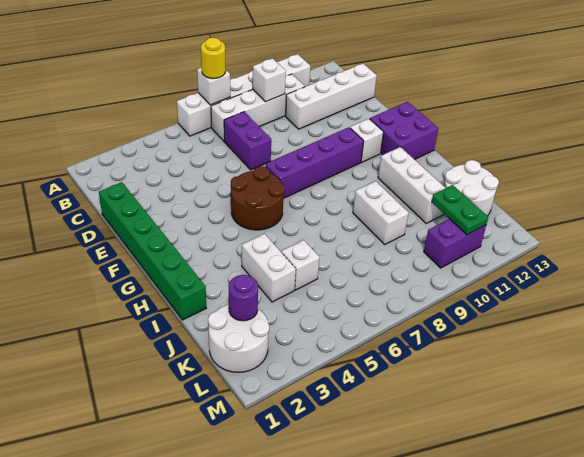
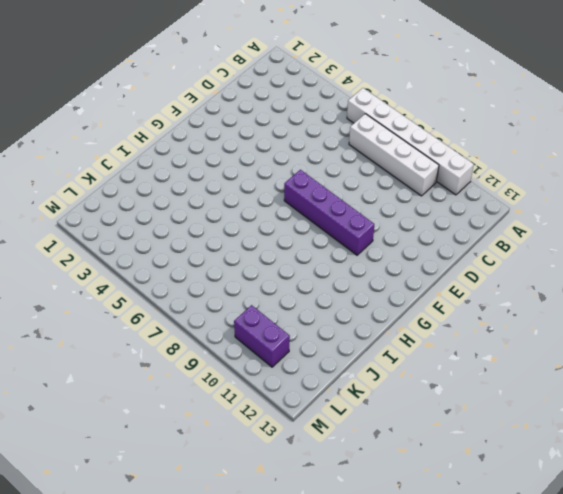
none -> purple 1x2 brick [224,112,271,170]
none -> white 1x4 brick [286,64,377,129]
none -> green 1x6 brick [99,182,206,320]

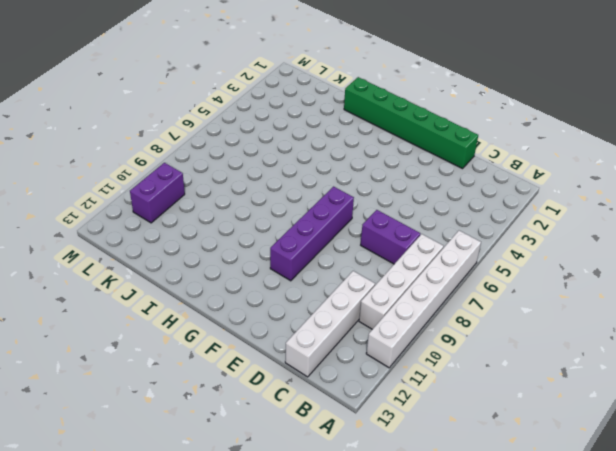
none -> brown 2x2 round brick [231,166,284,230]
none -> white 1x1 brick [350,119,384,162]
none -> purple 2x2 brick [370,102,438,160]

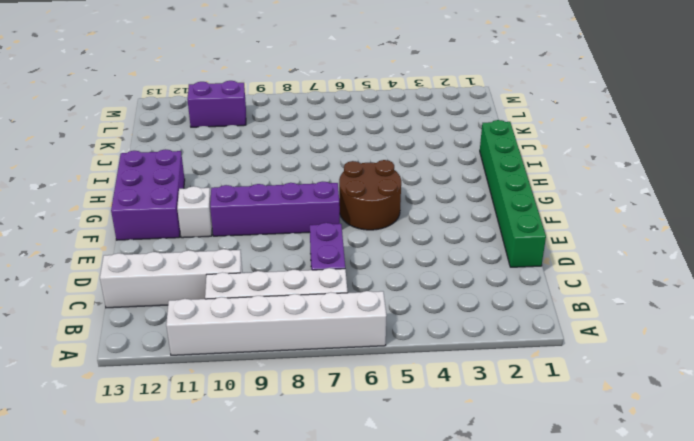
purple 2x3 brick [111,149,185,240] -> purple 2x2 brick [370,102,438,160]
none -> white 1x3 brick [378,147,445,223]
none -> white 1x2 brick [242,234,296,302]
none -> white 1x2 brick [353,181,409,244]

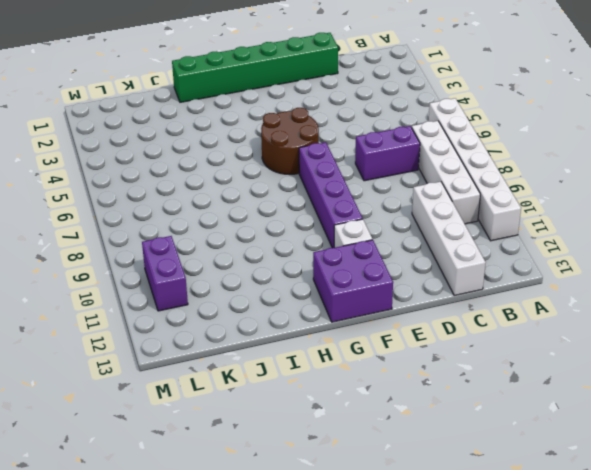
none -> white 1x3 brick [378,147,445,223]
none -> white 1x2 brick [242,234,296,302]
none -> white 1x2 brick [353,181,409,244]

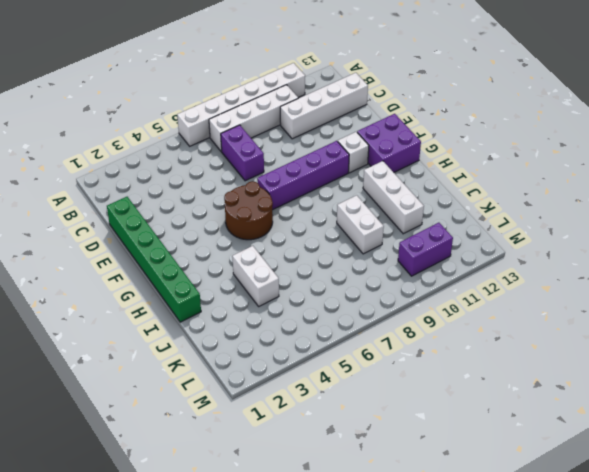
none -> white 1x1 brick [281,240,320,290]
none -> white 2x2 round brick [444,160,499,216]
none -> white 2x2 round brick [208,304,269,372]

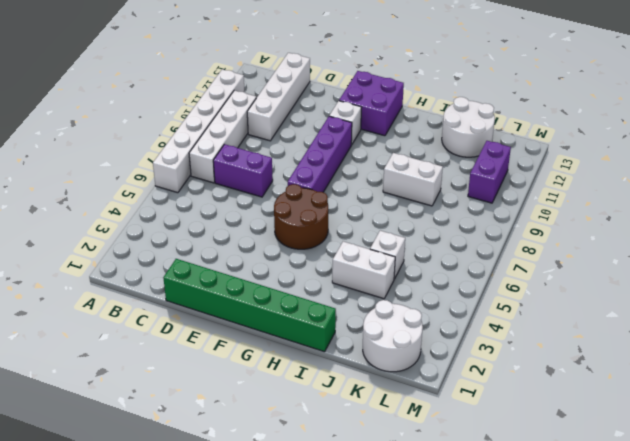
none -> white 1x3 brick [378,147,445,223]
none -> white 1x1 brick [197,67,230,105]
none -> white 1x1 brick [253,58,286,102]

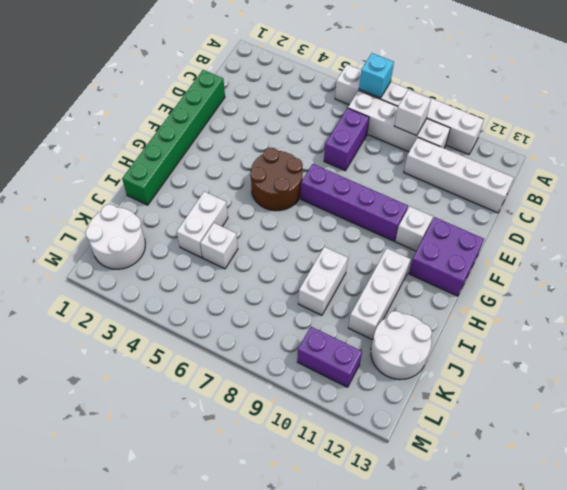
cyan 1x1 brick [359,53,394,98] -> white 1x1 brick [197,67,230,105]
none -> purple 1x1 round brick [229,275,258,321]
none -> green 1x2 plate [432,185,488,235]
none -> yellow 1x1 round brick [201,38,226,79]

